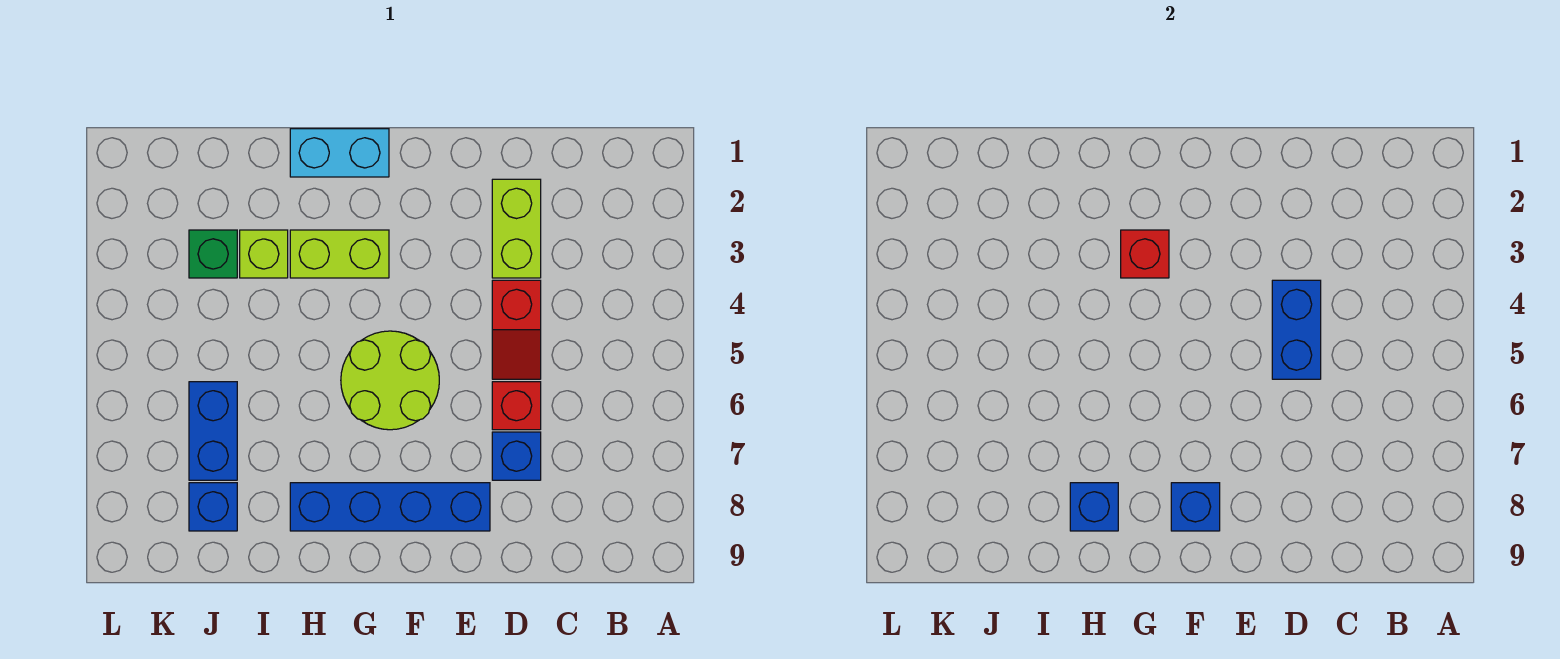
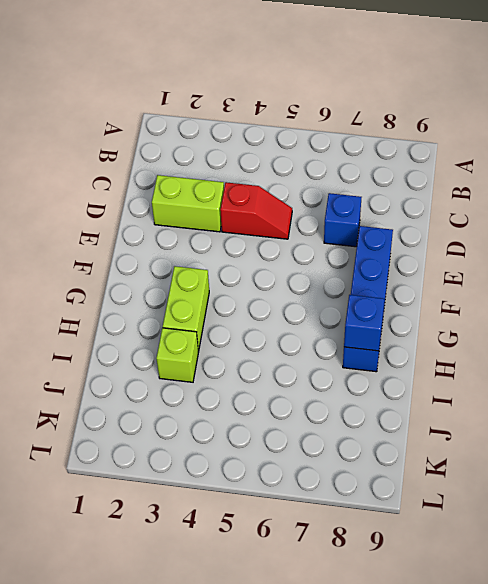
none -> red 1x1 brick [492,382,541,430]
none -> lime 2x2 round brick [341,331,439,430]
none -> cyan 1x2 brick [290,129,389,177]

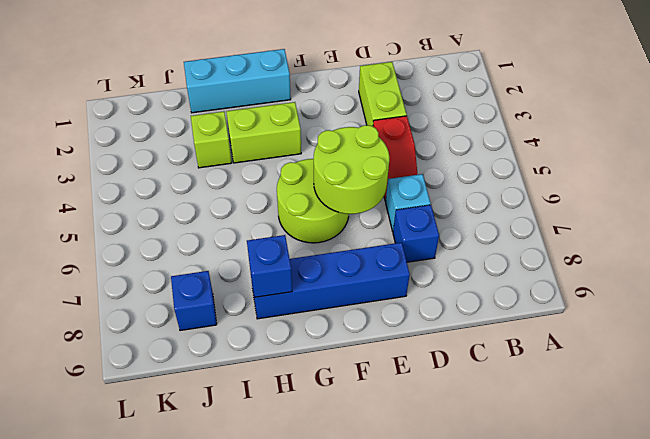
cyan 1x1 brick [385,174,431,231] -> red 1x1 brick [492,382,541,430]
lime 2x2 round brick [314,125,389,214] -> none
cyan 1x3 brick [184,49,291,113] -> cyan 1x2 brick [290,129,389,177]
none -> green 1x1 brick [189,230,237,278]
none -> blue 1x2 brick [189,382,237,480]
none -> blue 1x2 brick [1272,280,1321,379]

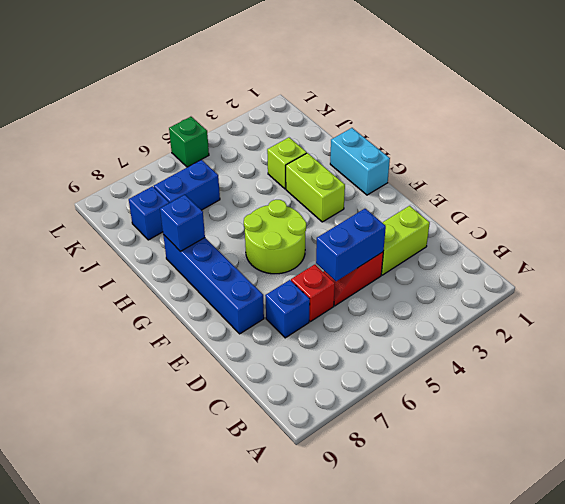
green 1x1 brick [169,117,209,167] -> green 1x1 brick moved to [189,230,237,278]
none -> blue 1x1 brick [1171,483,1220,531]
none -> red 1x1 brick [1121,230,1169,278]

